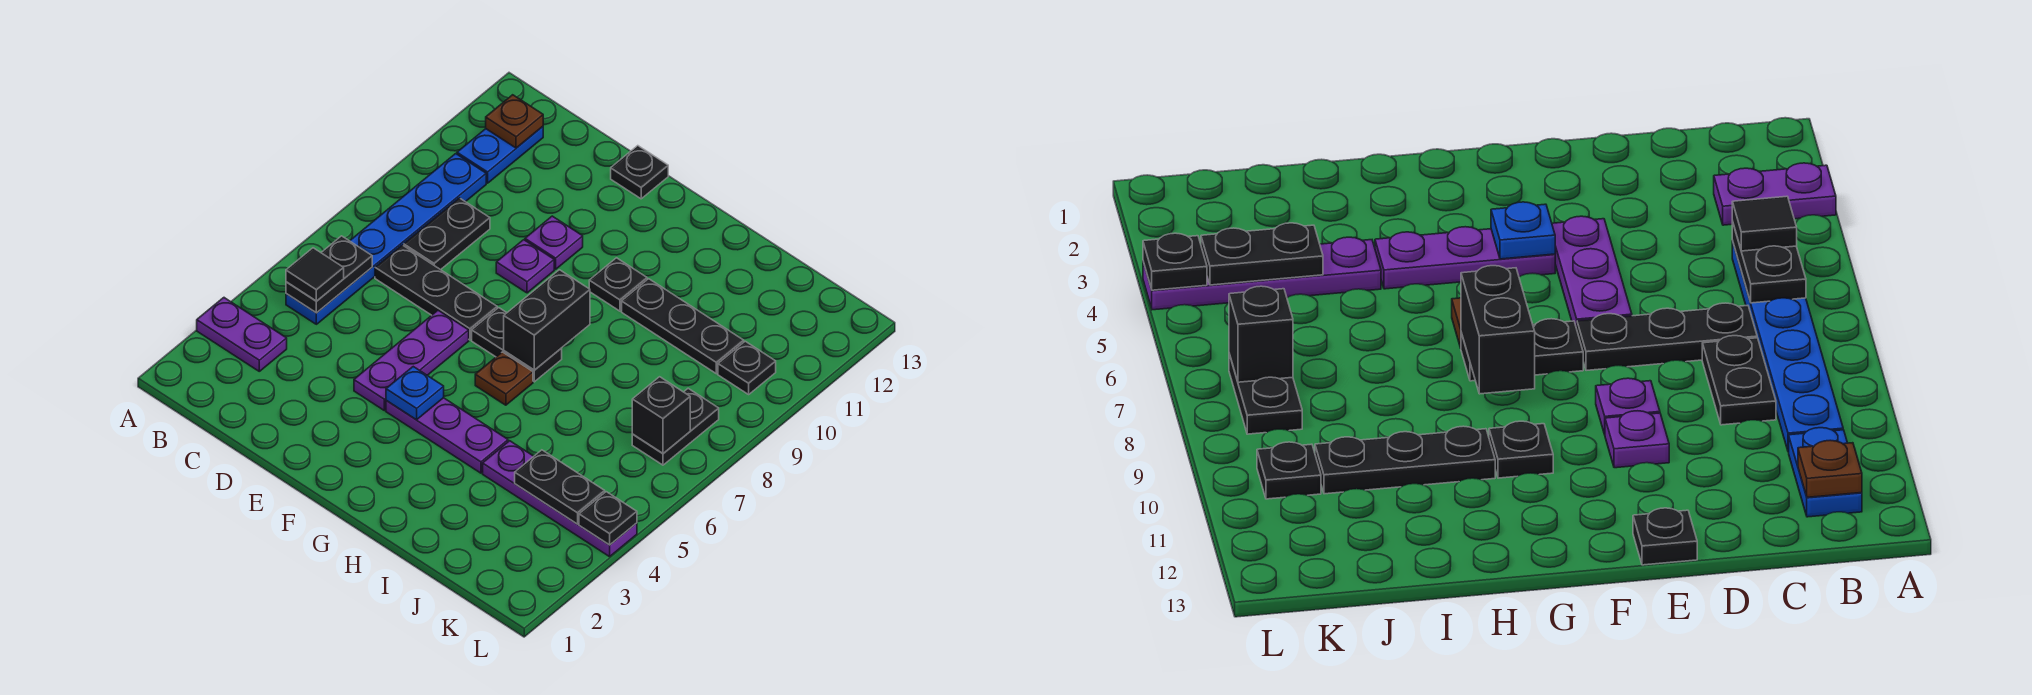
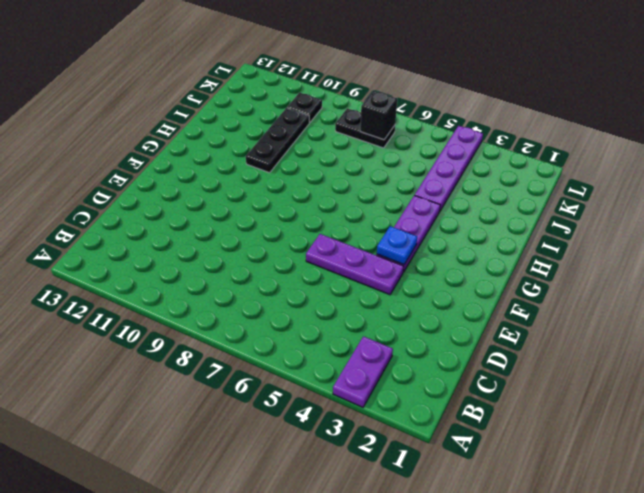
none -> blue 1x6 plate [286,154,486,324]
none -> blue 1x2 plate [457,127,543,183]
none -> black 1x3 plate [375,245,497,340]

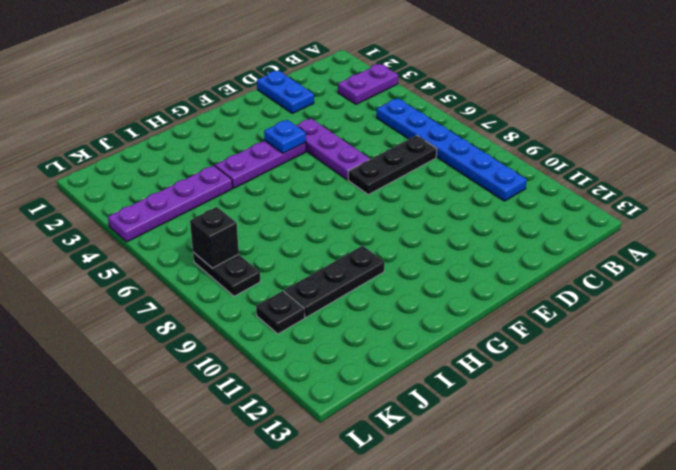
blue 1x2 plate [257,70,314,113] -> blue 1x2 plate moved to [457,127,543,183]
none -> black 1x2 plate [404,198,490,270]
none -> purple 1x1 plate [496,240,554,293]
none -> purple 1x1 plate [525,216,583,269]

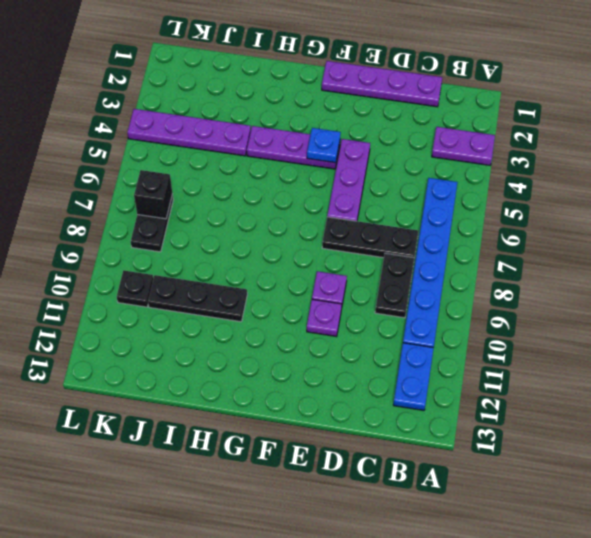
purple 1x4 plate [322,61,442,107] -> none
none -> black 1x1 plate [611,146,668,199]
none -> black 1x2 plate [472,308,562,382]
none -> brown 1x1 plate [475,352,533,405]

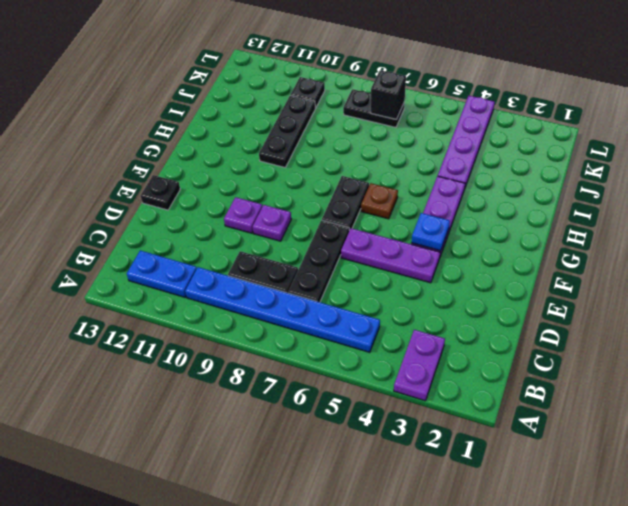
none -> black 1x1 plate [589,258,647,311]
none -> black 1x2 plate [286,236,372,313]
none -> brown 1x1 plate [486,95,543,148]

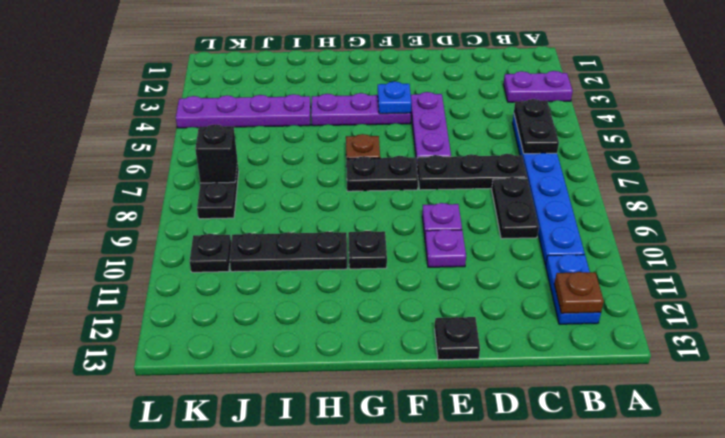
none -> black 1x2 brick [504,270,590,370]
none -> black 1x2 plate [515,450,605,524]
none -> black 1x1 plate [579,492,637,545]

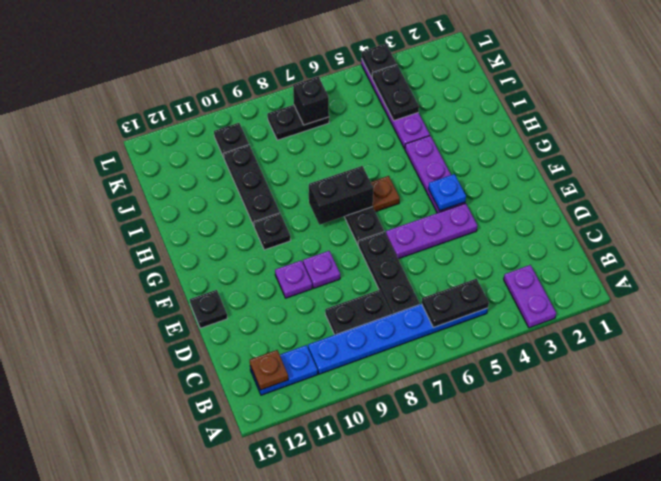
none -> black 1x1 tile [286,248,344,301]

